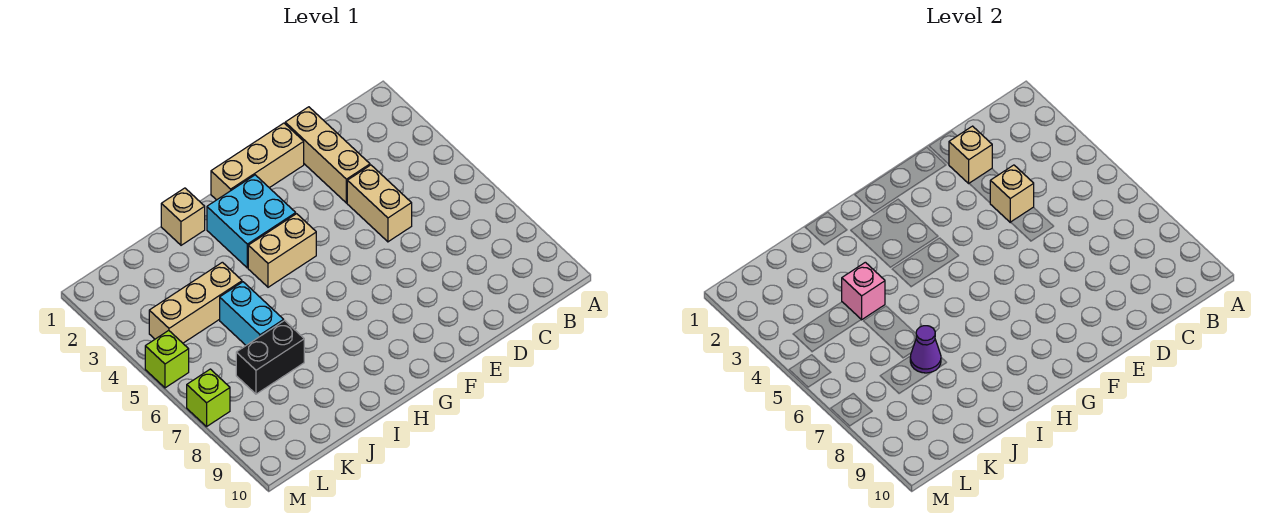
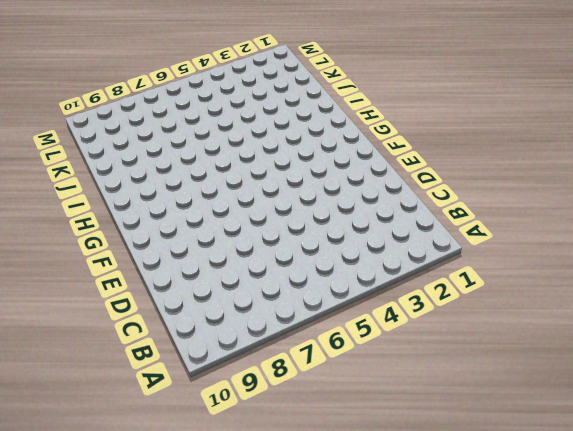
none -> tan 1x3 brick [285,107,370,203]
none -> tan 1x2 brick [347,165,412,242]
none -> tan 1x3 brick [211,123,304,200]

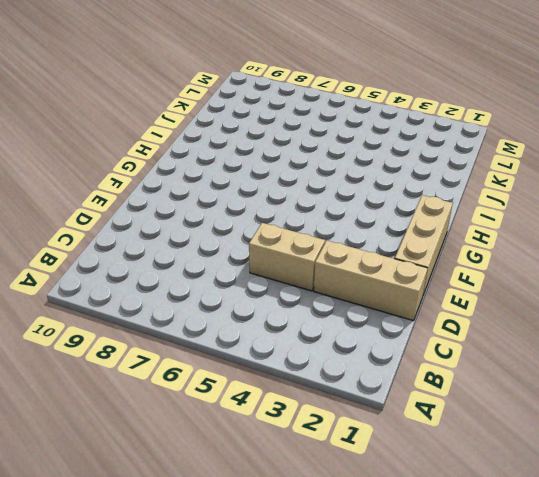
none -> cyan 2x2 brick [207,175,296,268]
none -> tan 1x2 brick [248,214,316,287]
none -> tan 1x1 brick [161,188,205,245]

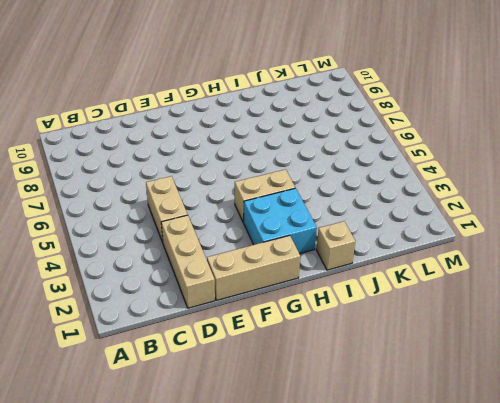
none -> tan 1x3 brick [149,262,242,343]
none -> cyan 1x2 brick [220,282,284,345]
none -> black 1x2 brick [236,321,304,394]

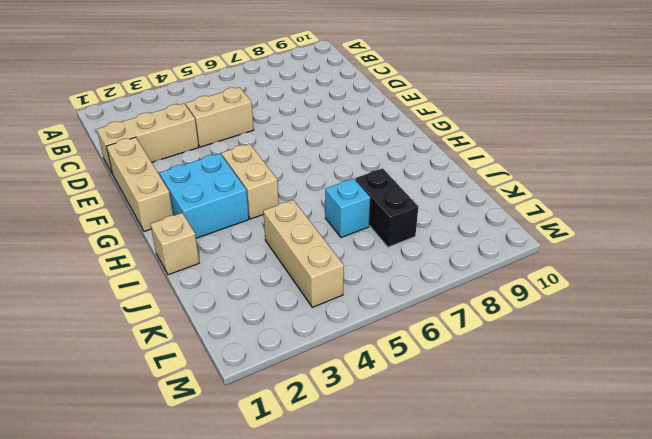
cyan 1x1 brick [325,179,370,238] -> cyan 1x2 brick [220,282,284,345]
none -> lime 1x1 brick [145,330,189,388]
none -> lime 1x1 brick [187,369,230,427]
none -> tan 1x1 brick [949,126,992,183]

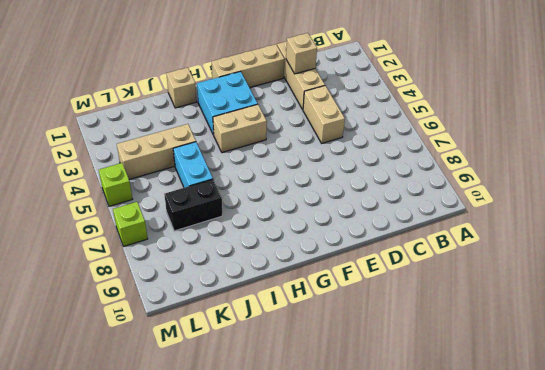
none -> tan 1x1 brick [990,165,1034,222]
none -> pink 1x1 brick [842,262,885,320]
none -> purple 1x1 cone [910,326,941,373]

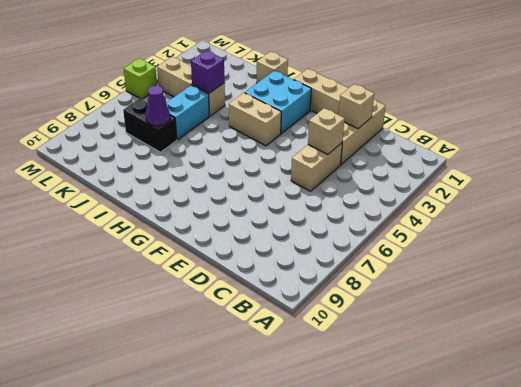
purple 1x1 brick [191,50,225,93] -> pink 1x1 brick [842,262,885,320]
none -> lime 1x1 brick [187,369,230,427]

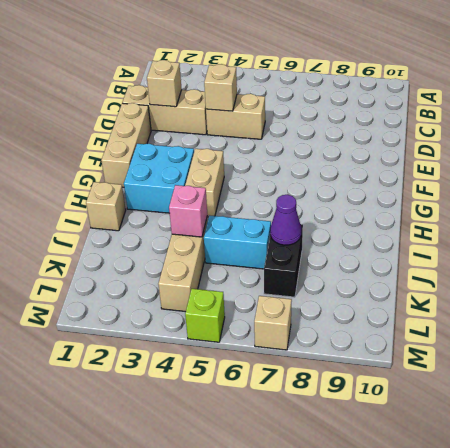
tan 1x1 brick [254,296,292,350] -> lime 1x1 brick [187,369,230,427]

